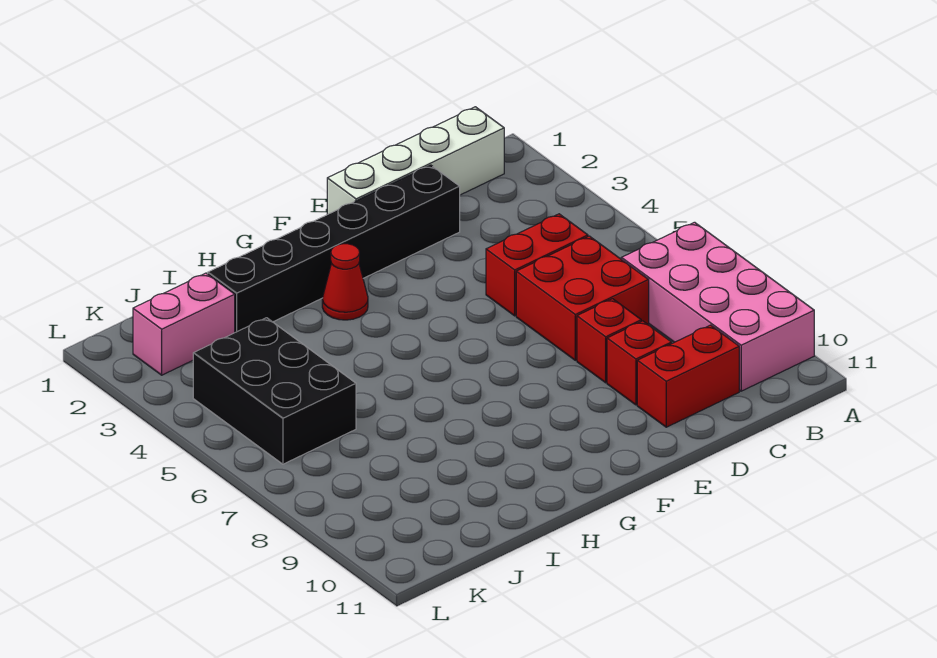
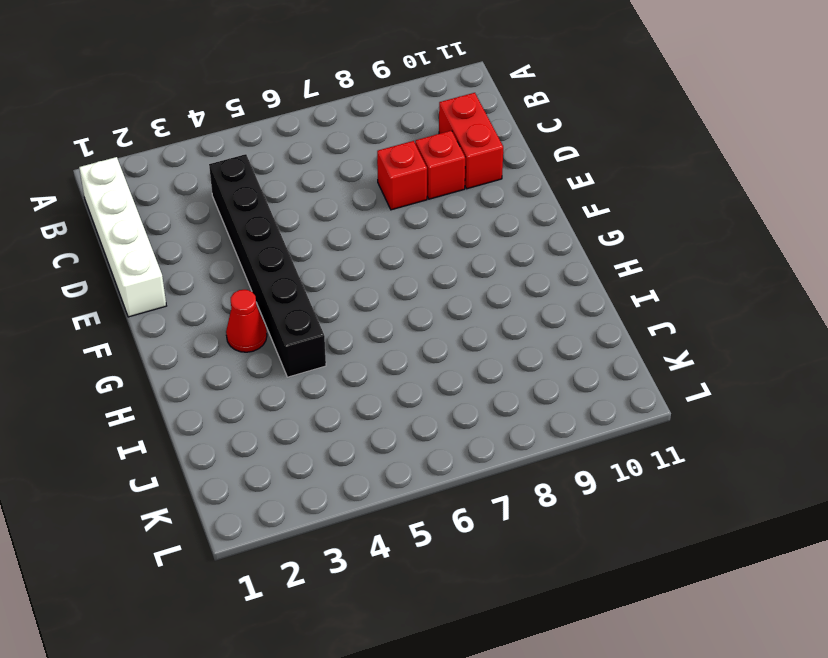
black 1x6 brick [209,154,326,377] -> black 1x6 brick moved to [208,165,460,332]
none -> pink 2x4 brick [621,222,814,391]
none -> red 1x2 brick [486,214,588,316]

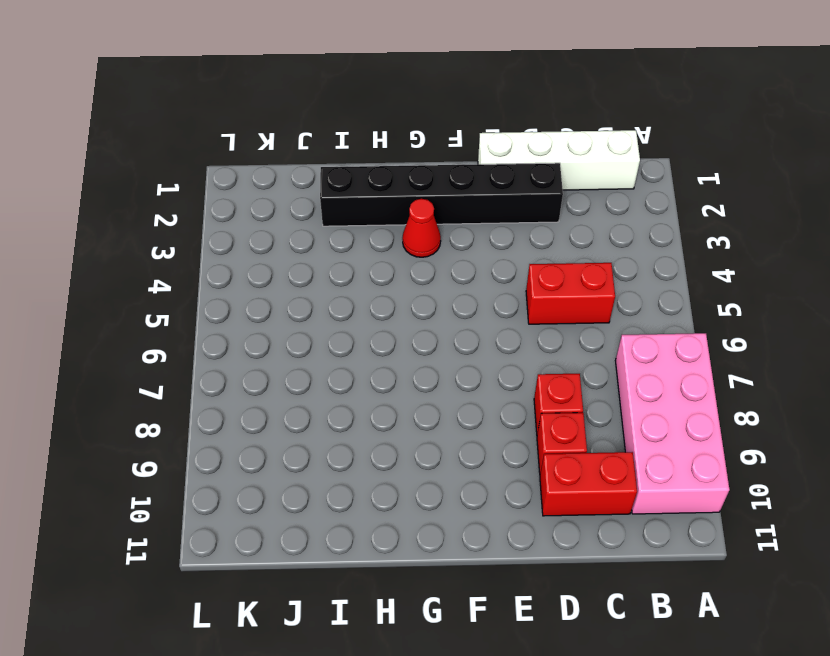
none -> red 2x2 brick [516,236,649,360]
none -> pink 1x2 brick [133,273,235,375]

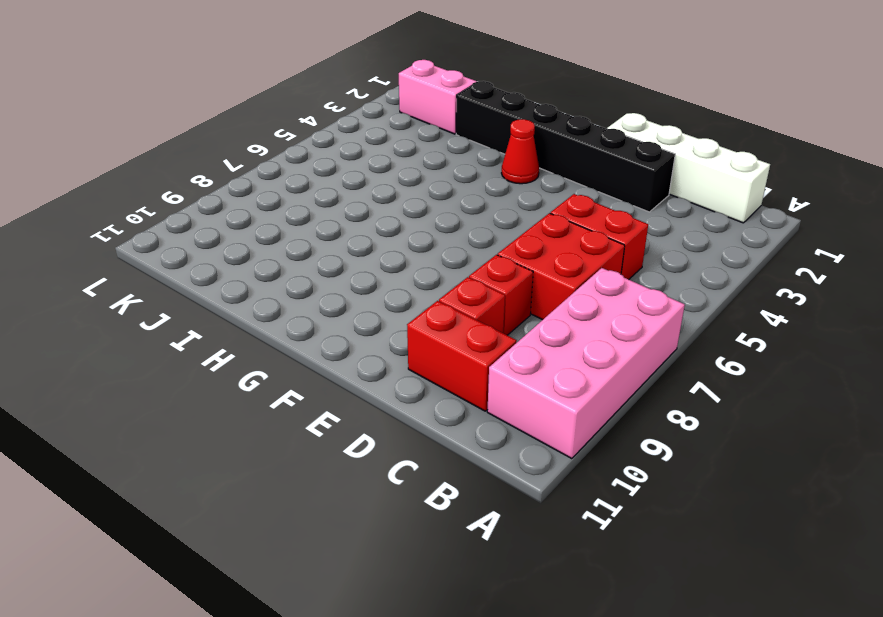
none -> black 2x3 brick [193,318,356,464]

